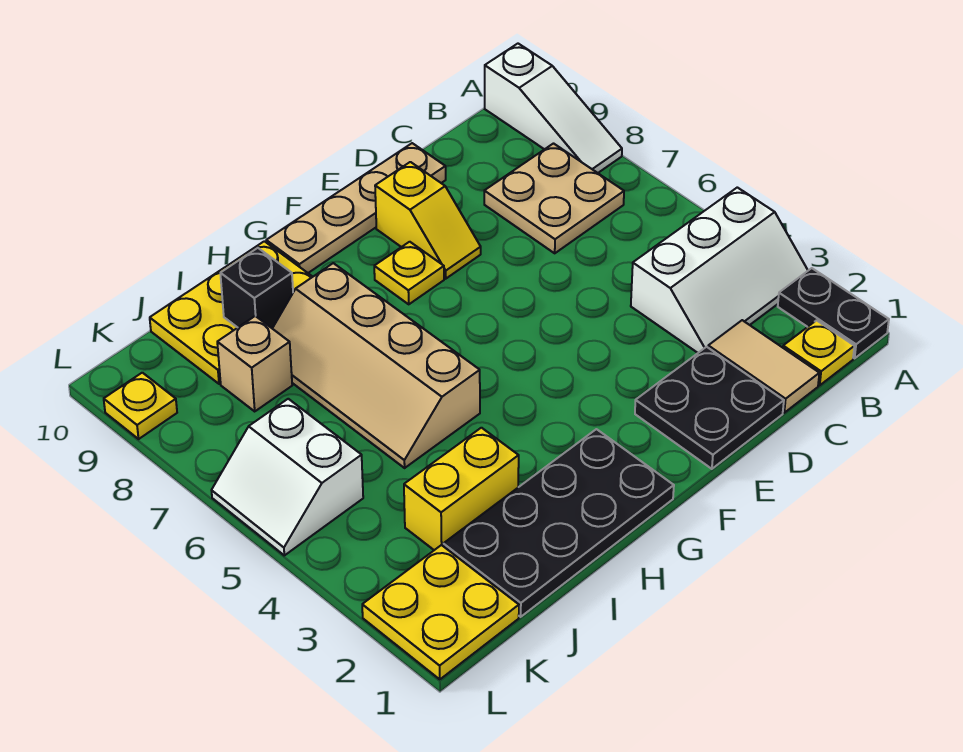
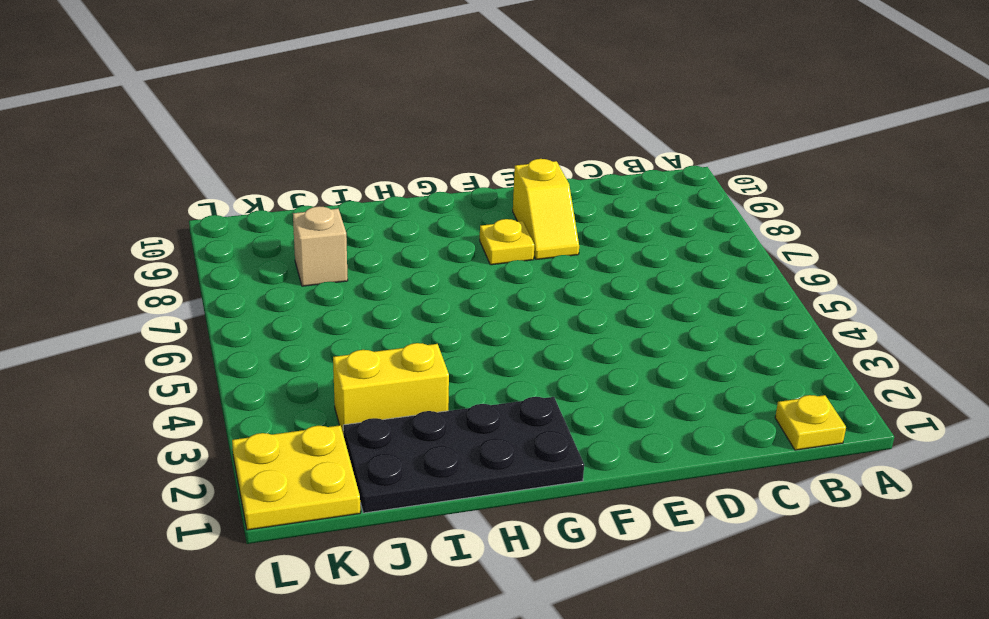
none -> black 1x2 plate [778,268,889,358]
none -> white 2x3 slope [631,187,808,353]
none -> white 1x3 slope [485,44,622,173]

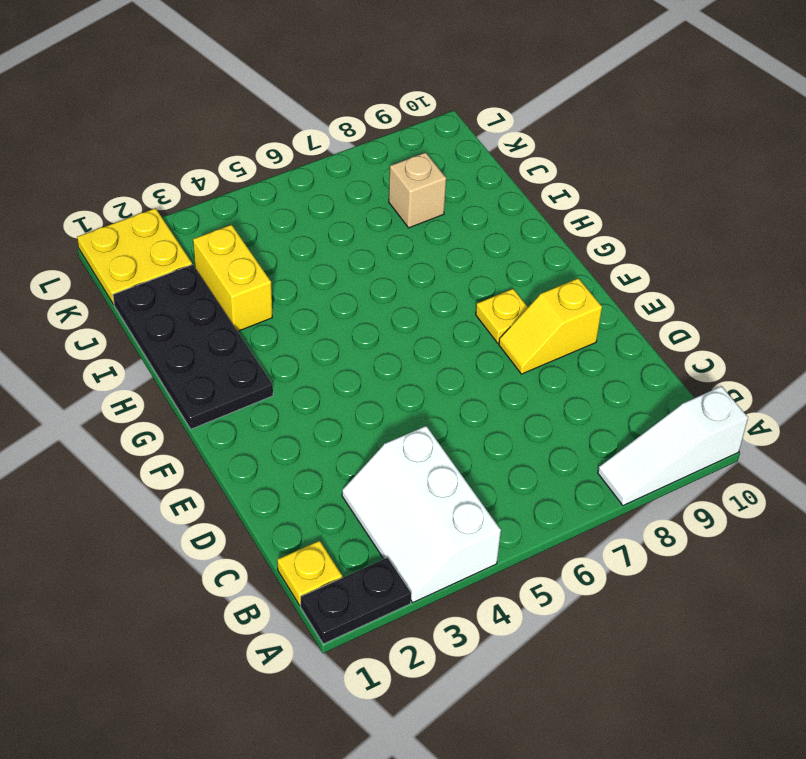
none -> tan 2x2 plate [484,144,624,253]
none -> tan 1x2 tile [708,320,819,413]
none -> black 2x2 plate [635,347,784,469]

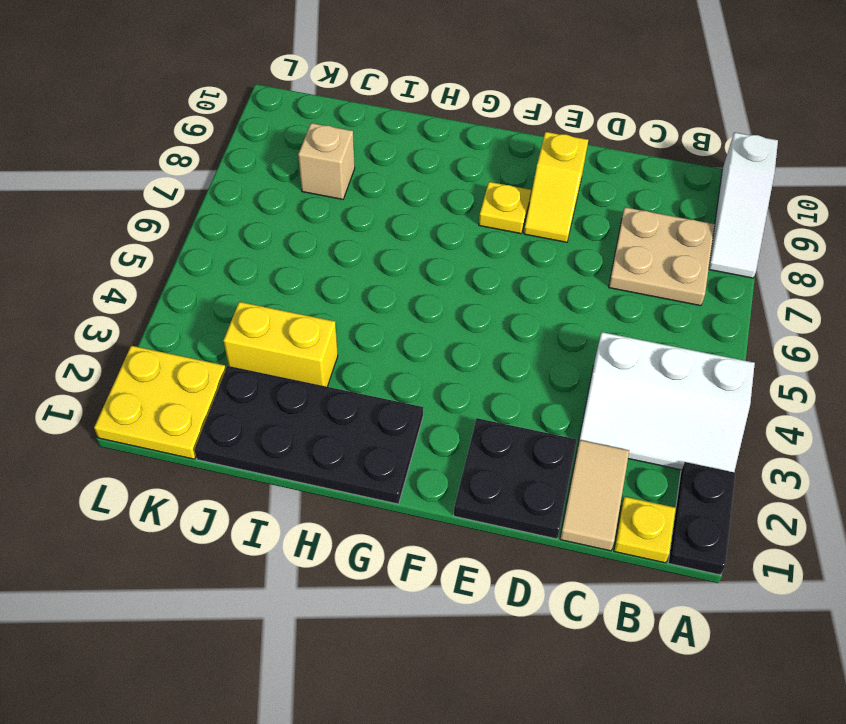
none -> tan 1x4 plate [266,143,446,273]
none -> tan 2x4 slope [272,263,480,468]
none -> yellow 2x3 plate [150,241,312,384]

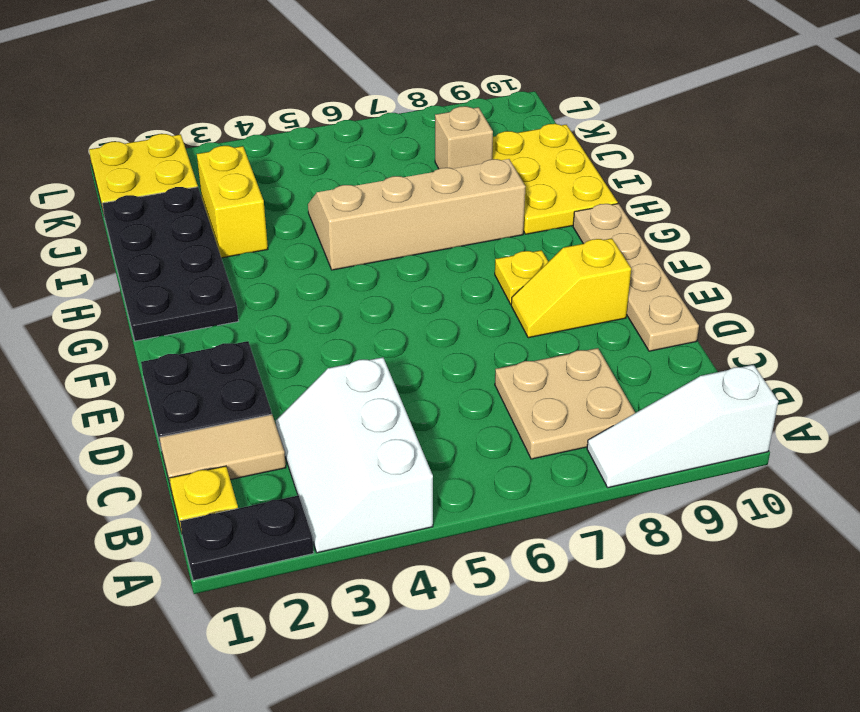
none -> white 2x2 slope [211,399,363,555]
none -> yellow 1x1 plate [104,373,177,439]
none -> black 1x1 brick [220,248,293,328]

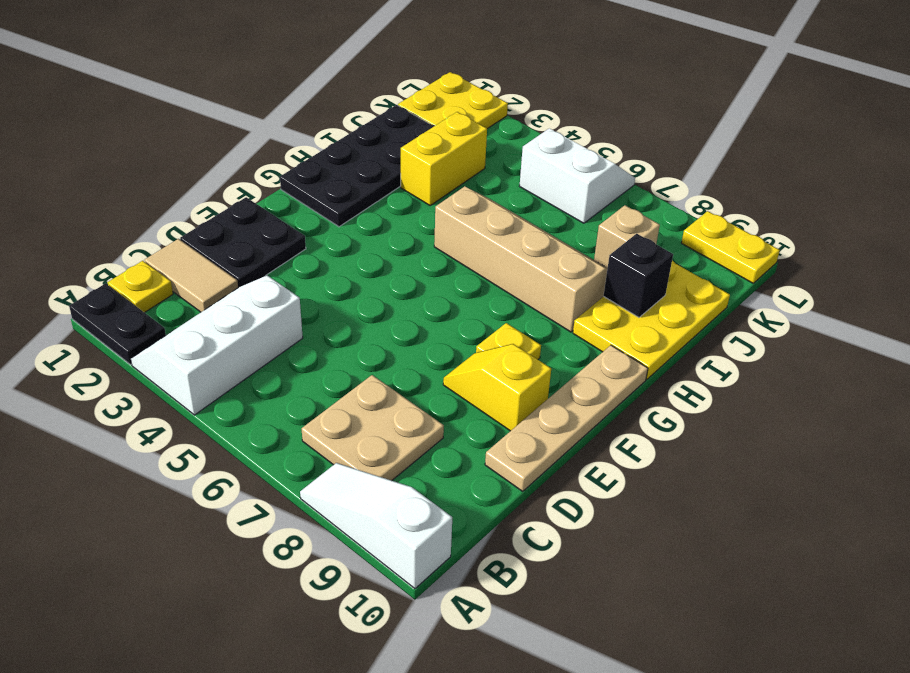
yellow 1x2 plate [681,211,780,283] -> yellow 1x1 plate [104,373,177,439]

